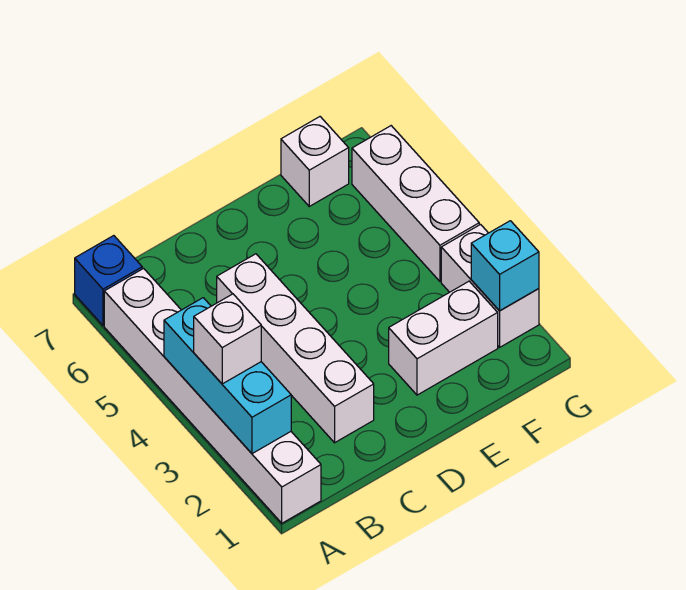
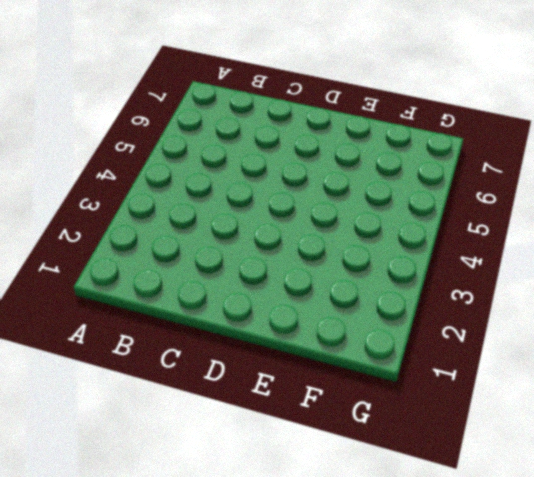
none -> white 1x6 brick [104,269,321,523]
none -> blue 1x1 brick [75,236,142,325]

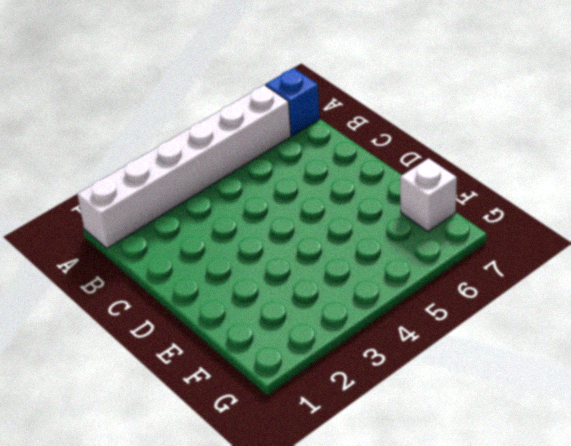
none -> white 1x4 brick [217,254,374,443]
none -> white 1x2 brick [389,281,498,395]

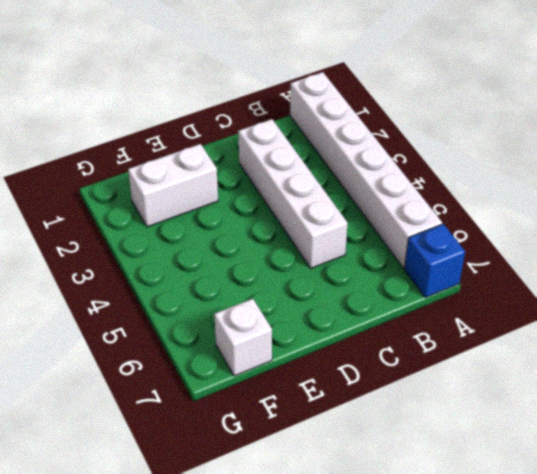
none -> white 1x2 brick [441,225,539,347]
none -> white 1x3 brick [352,126,479,281]

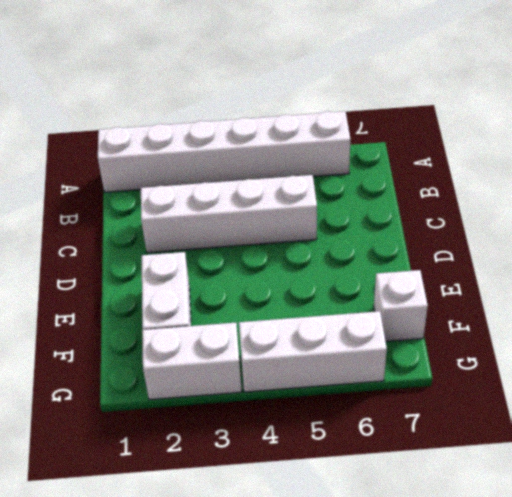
none -> blue 1x1 brick [75,236,142,325]
none -> cyan 1x3 brick [164,298,291,454]

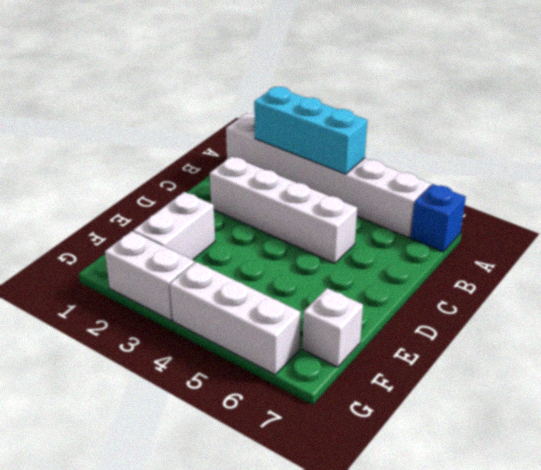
none -> cyan 1x1 brick [471,221,539,311]
none -> white 1x1 brick [194,294,261,384]

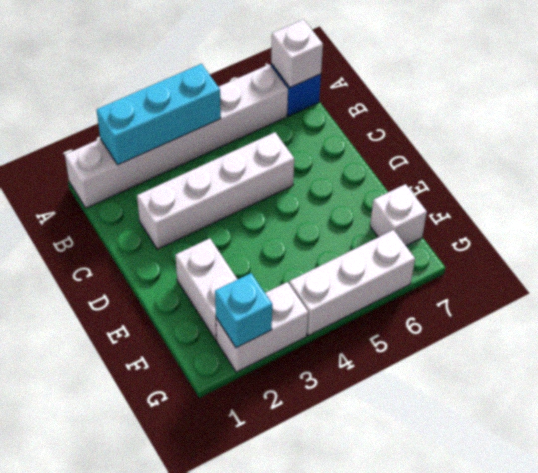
white 1x1 brick [271,19,323,88] -> white 1x1 brick moved to [194,294,261,384]

